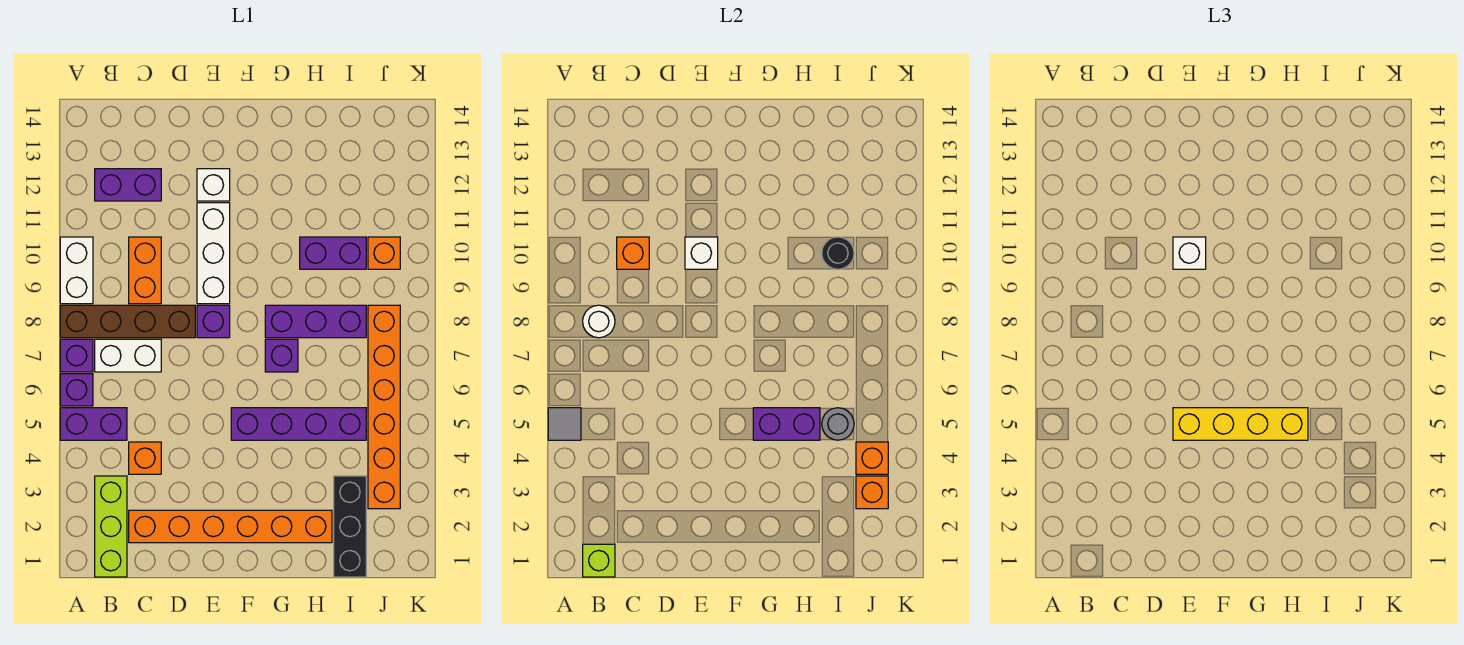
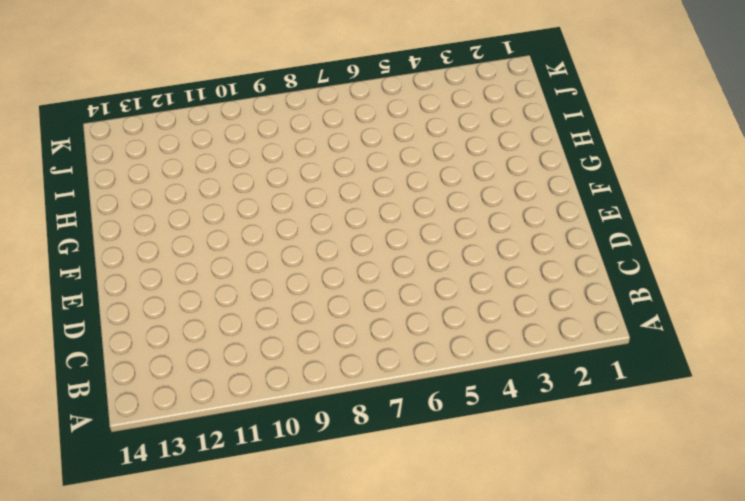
none -> purple 1x2 brick [60,408,127,440]
none -> purple 1x1 brick [60,374,93,406]
none -> purple 1x1 brick [60,339,93,372]
none -> brown 1x4 brick [60,305,195,338]

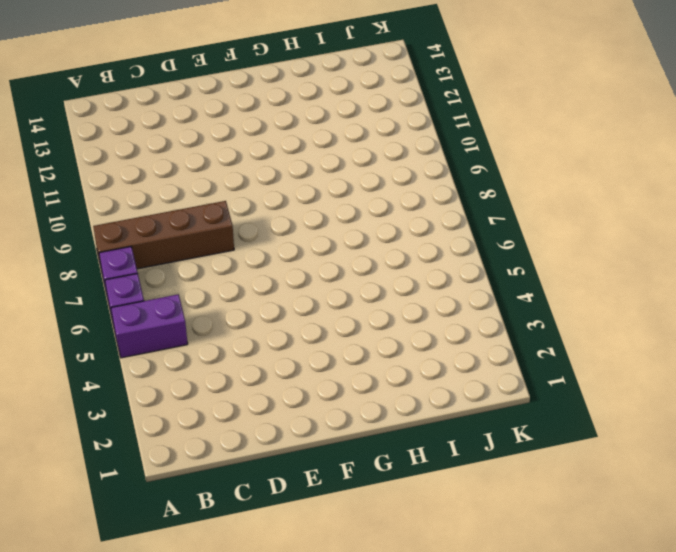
none -> white 1x2 brick [60,237,93,304]
none -> lime 1x3 brick [95,476,127,577]
none -> white 1x2 brick [95,339,161,372]
none -> purple 1x2 brick [95,169,161,201]

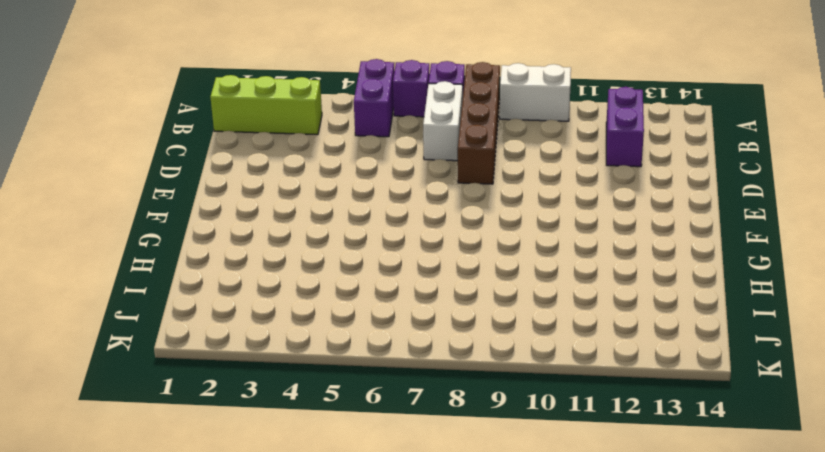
none -> orange 1x6 brick [129,510,332,543]
none -> orange 1x1 brick [129,442,161,474]
none -> orange 1x2 brick [129,237,161,304]
none -> purple 1x1 brick [197,305,230,338]

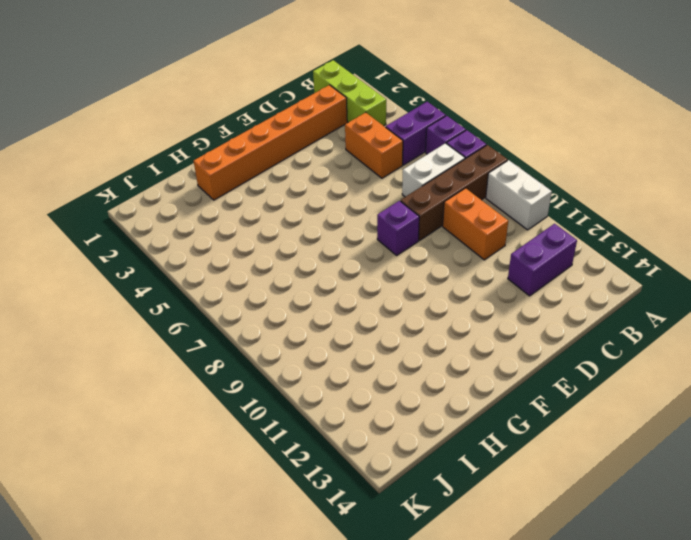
orange 1x2 brick [345,112,403,178] -> orange 1x1 brick [129,442,161,474]
none -> white 1x3 brick [197,203,230,304]
none -> white 1x1 brick [197,169,230,201]
none -> purple 1x4 brick [231,408,366,440]
none -> purple 1x1 brick [265,339,298,372]

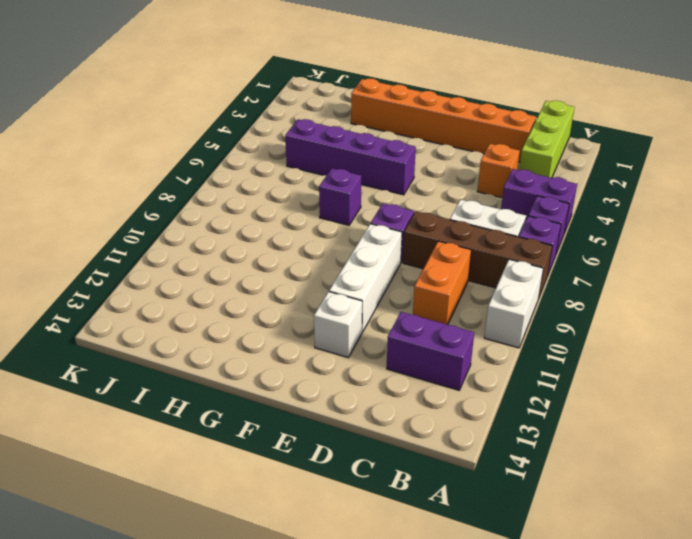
none -> purple 1x3 brick [265,305,366,338]
none -> purple 1x2 brick [300,237,366,269]
none -> black 1x3 brick [334,476,366,577]
none -> orange 1x6 brick [368,305,400,509]

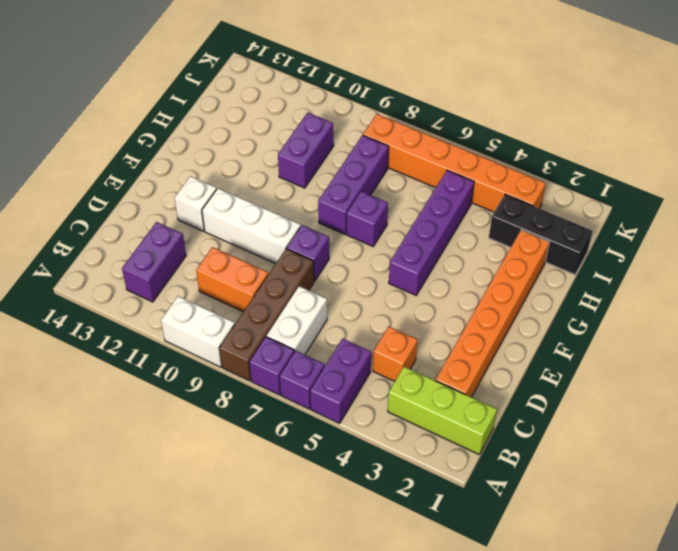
none -> orange 1x1 brick [368,237,400,269]
none -> grey 1x1 tile [548,408,581,440]
none -> lime 1x1 brick [583,544,615,577]
none -> white 1x1 round brick [583,305,615,338]

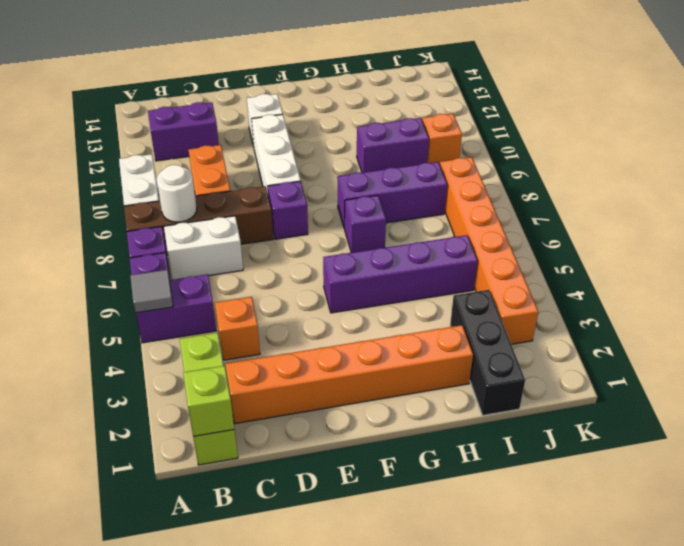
none -> orange 1x1 brick [617,237,649,269]
none -> white 1x1 brick [685,237,718,269]
none -> purple 1x2 brick [753,408,820,440]
none -> grey 1x1 round brick [822,408,854,440]

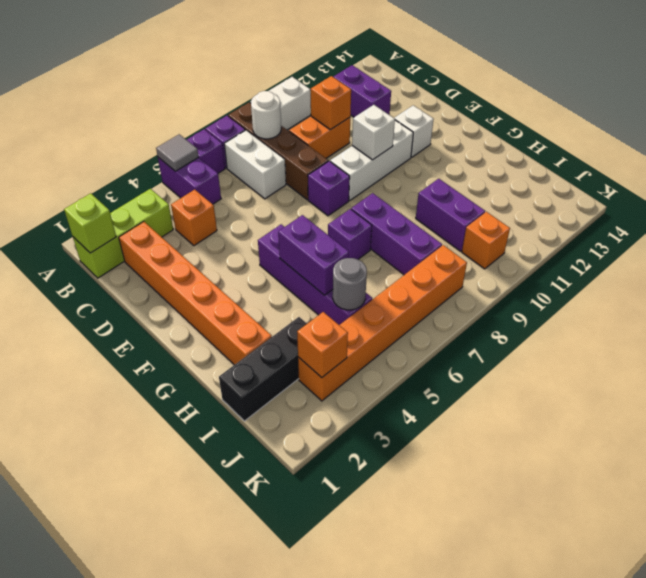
none -> black 1x1 round brick [822,237,854,269]
none -> orange 1x1 brick [856,442,888,474]
none -> yellow 1x4 brick [1173,408,1308,440]
none -> white 1x1 brick [1173,237,1206,269]

